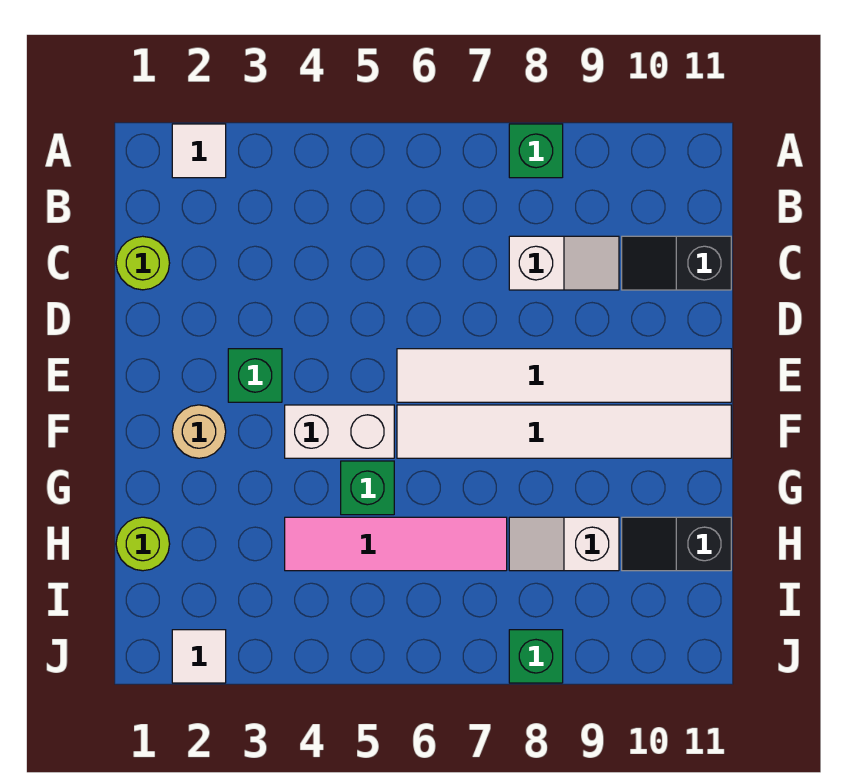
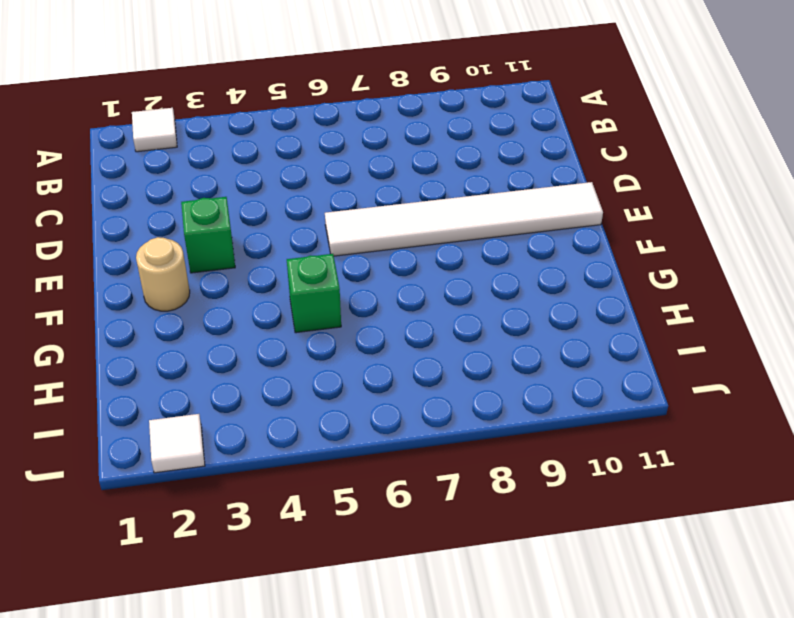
none -> green 1x1 brick [509,124,563,178]
none -> lime 1x1 round brick [116,236,170,290]
none -> white 1x2 slope [509,236,619,290]

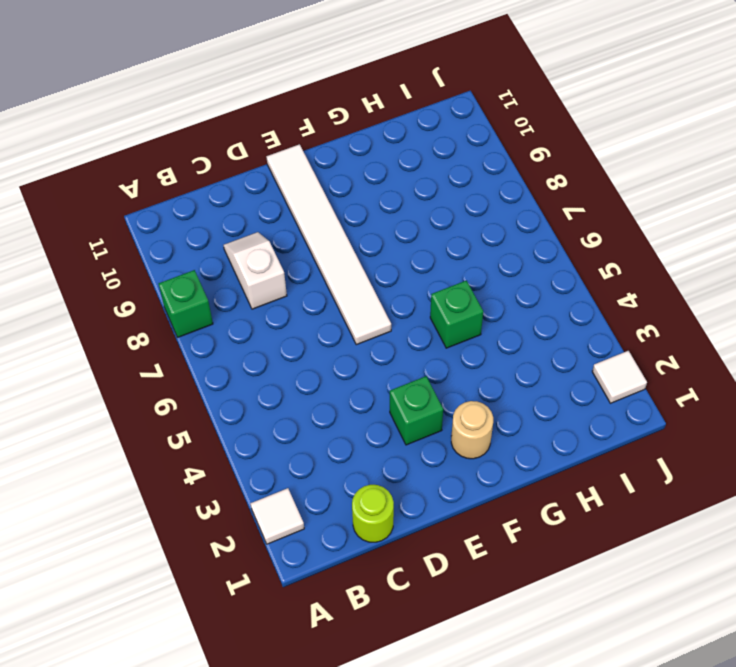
none -> black 1x2 slope [622,236,731,290]
none -> white 1x2 brick [285,405,394,458]
none -> white 1x6 tile [397,405,731,458]

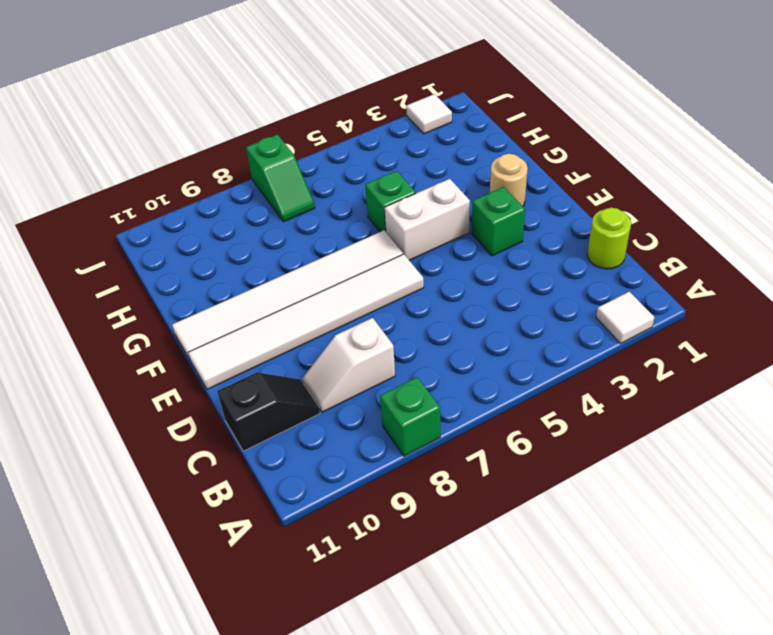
green 1x2 slope [246,135,315,222] -> none
none -> lime 1x1 round brick [116,517,170,571]
none -> pink 1x4 tile [285,517,507,571]
none -> white 1x2 slope [509,517,619,571]

